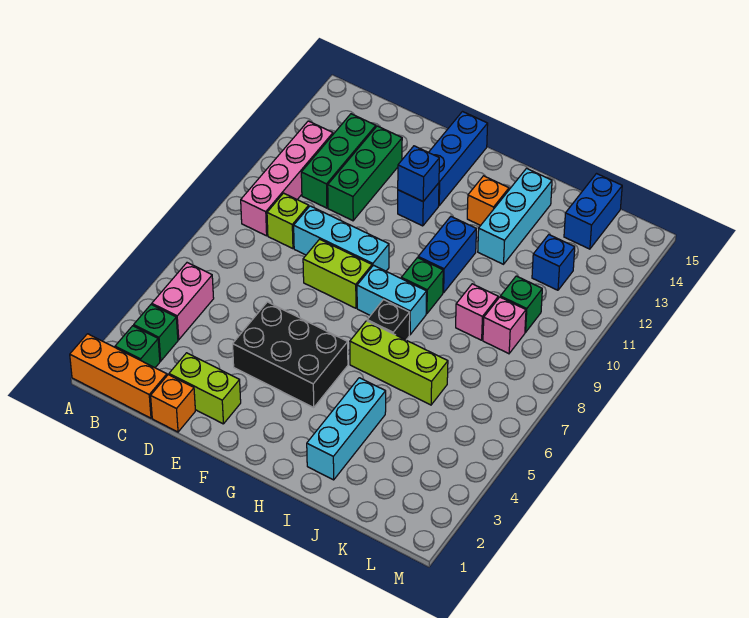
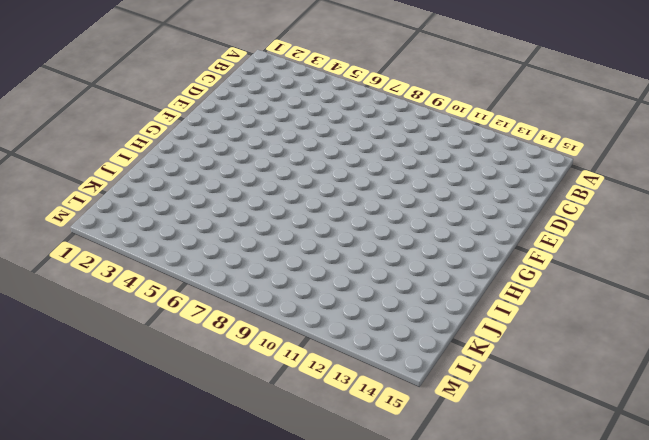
none -> orange 1x3 brick [70,334,167,418]
none -> green 1x1 brick [115,326,160,368]
none -> green 1x1 brick [134,305,178,361]

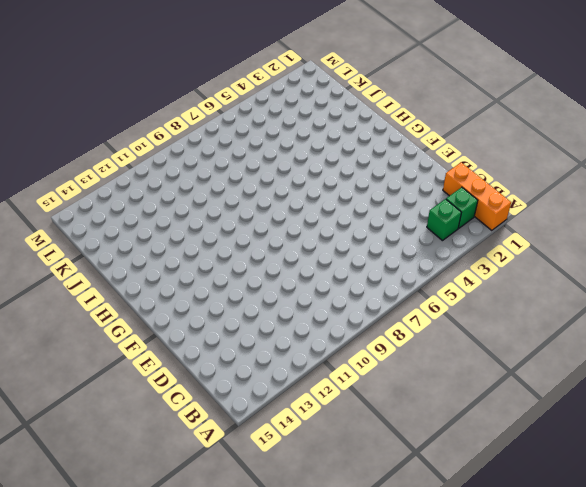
none -> pink 1x2 brick [152,263,214,340]
none -> pink 1x4 brick [241,121,333,236]
none -> lime 1x1 brick [267,193,309,249]

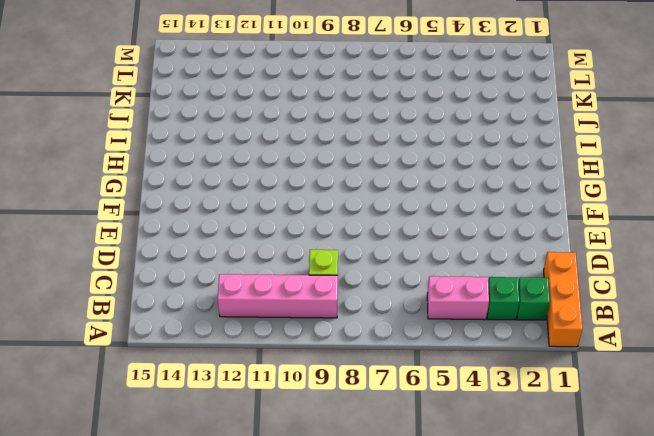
none -> green 1x3 brick [301,114,376,208]
none -> orange 1x1 brick [151,375,195,432]
none -> lime 1x2 brick [169,353,241,424]

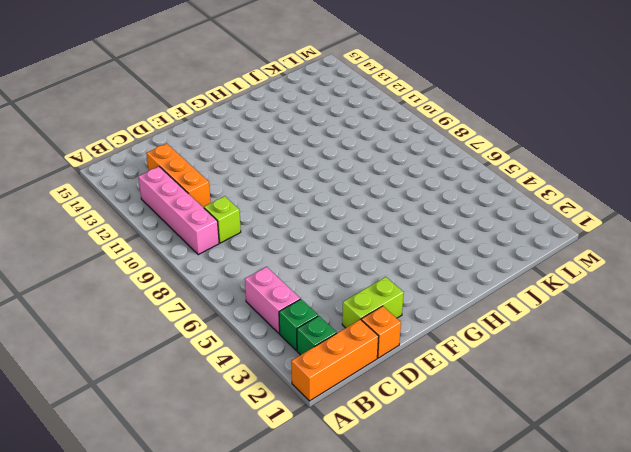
orange 1x3 brick [146,143,211,208] -> green 1x3 brick [301,114,376,208]
none -> cyan 1x3 brick [294,206,389,271]
none -> green 1x3 brick [328,126,402,221]
none -> black 2x3 brick [233,302,348,407]

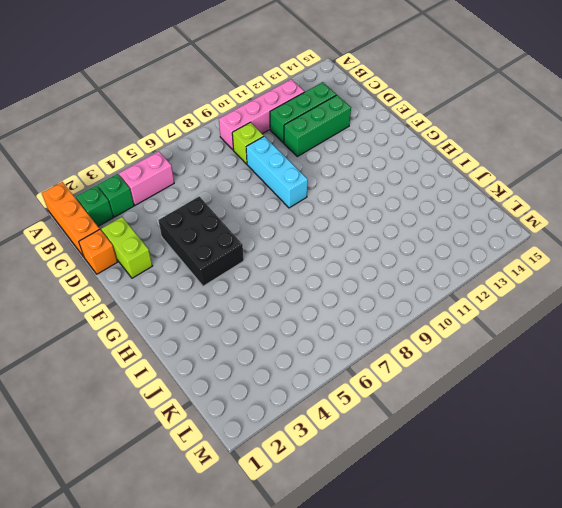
none -> lime 1x2 brick [303,239,372,308]
none -> blue 1x1 brick [398,183,439,226]
none -> blue 1x3 brick [429,112,488,206]

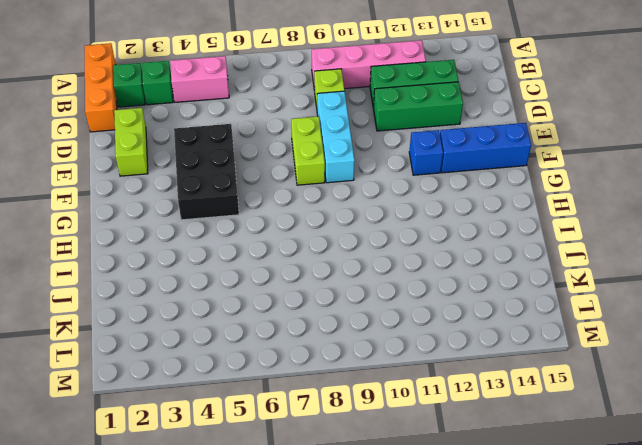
none -> orange 1x1 brick [151,375,195,432]
none -> cyan 1x2 brick [357,265,427,335]
none -> lime 1x3 brick [350,321,448,405]

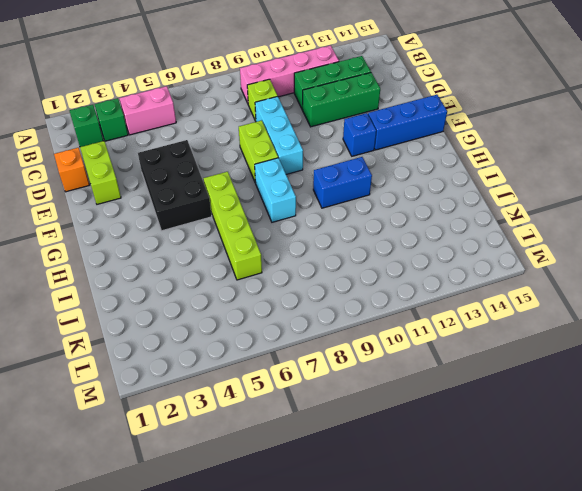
lime 1x4 brick [203,172,262,280] -> lime 1x3 brick [350,321,448,405]
none -> orange 1x3 brick [70,334,167,418]
none -> black 1x1 brick [367,300,410,340]
none -> green 1x1 brick [401,258,443,314]

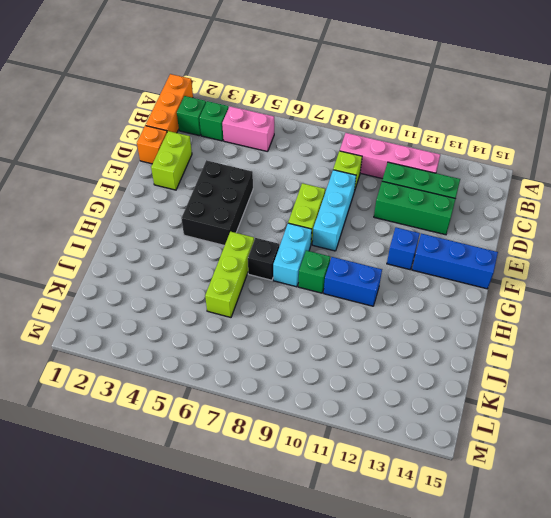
none -> orange 1x1 brick [467,176,509,225]
none -> cyan 1x3 brick [307,378,386,480]
none -> cyan 1x3 brick [478,169,552,264]

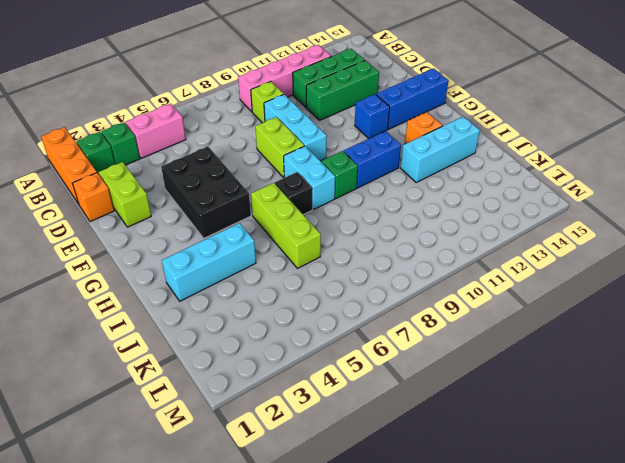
none -> pink 1x1 brick [456,284,498,340]
none -> pink 1x1 brick [483,297,526,354]
none -> green 1x1 brick [500,276,542,332]

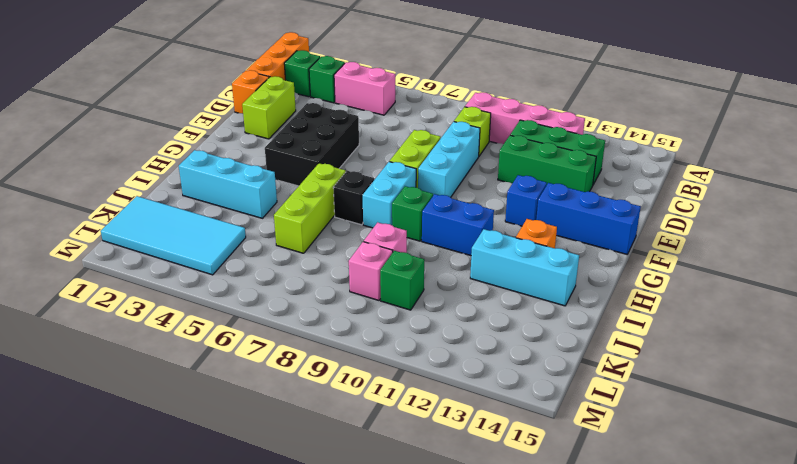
cyan 2x4 tile [101,196,246,275] -> none
none -> blue 1x1 brick [532,235,575,290]
none -> blue 1x2 brick [564,174,622,249]
none -> blue 1x1 brick [398,146,439,201]

